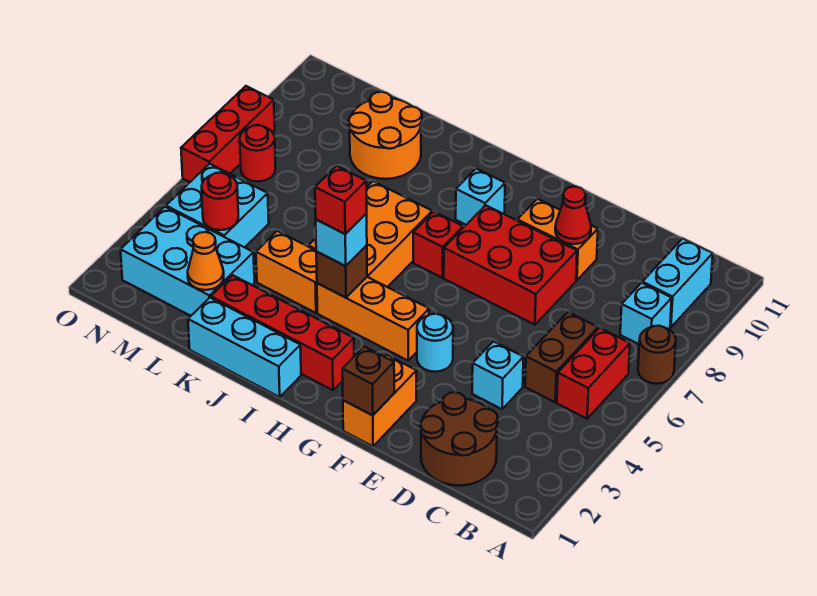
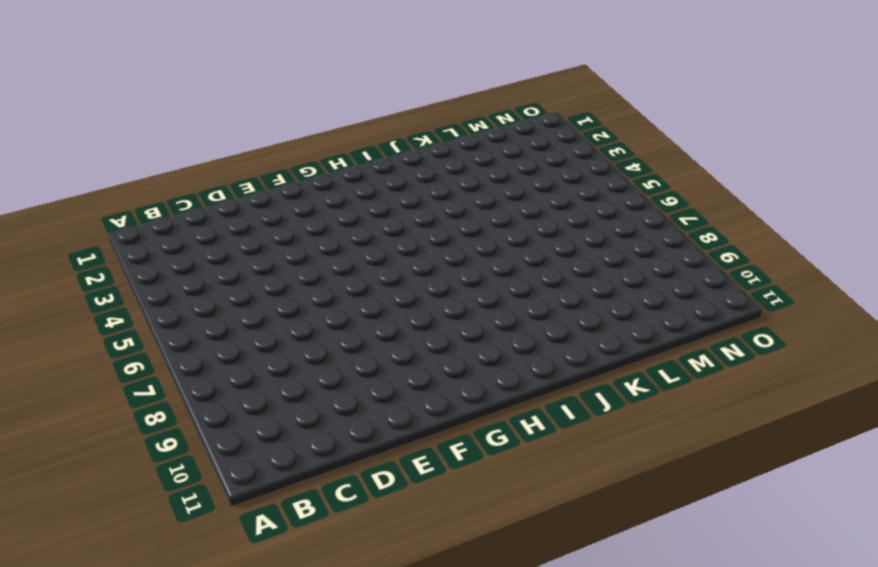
none -> brown 1x1 round brick [638,326,676,384]
none -> red 1x2 brick [557,328,630,419]
none -> cyan 1x1 brick [620,283,672,344]
none -> cyan 1x2 brick [642,239,713,327]

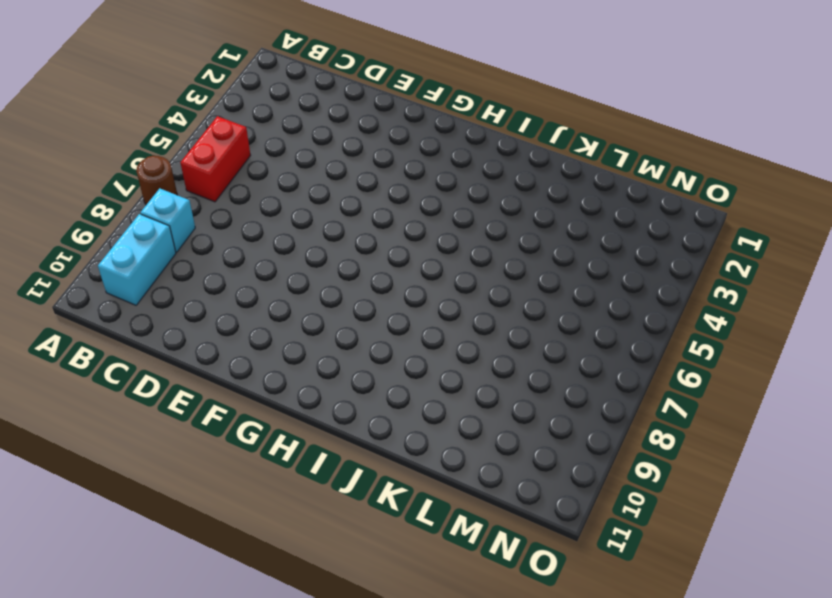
none -> brown 2x2 round brick [420,392,498,486]
none -> brown 1x2 brick [525,312,598,402]
none -> cyan 1x1 brick [472,341,523,409]
none -> red 2x3 brick [444,205,577,325]

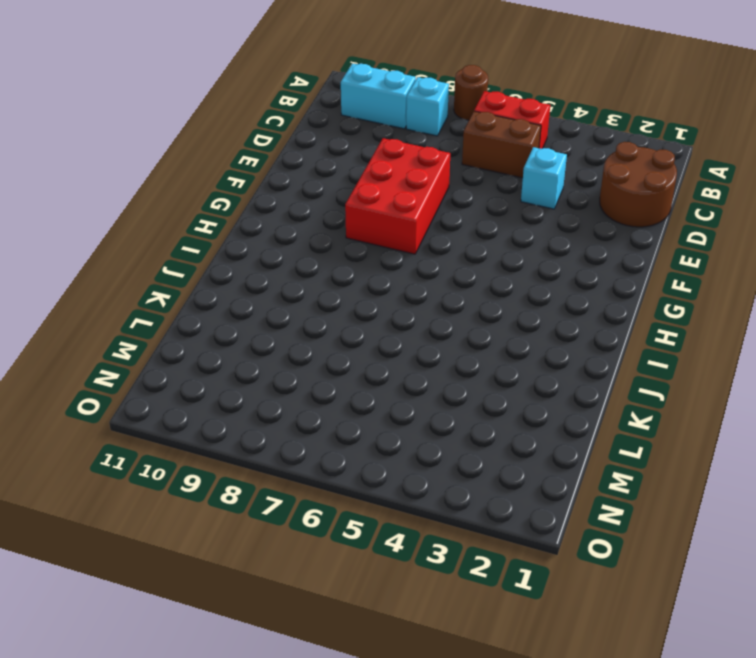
none -> orange 1x2 brick [517,199,598,280]
none -> orange 1x2 brick [343,355,416,446]
none -> cyan 1x1 round brick [417,314,453,372]
none -> orange 1x3 brick [317,277,429,360]

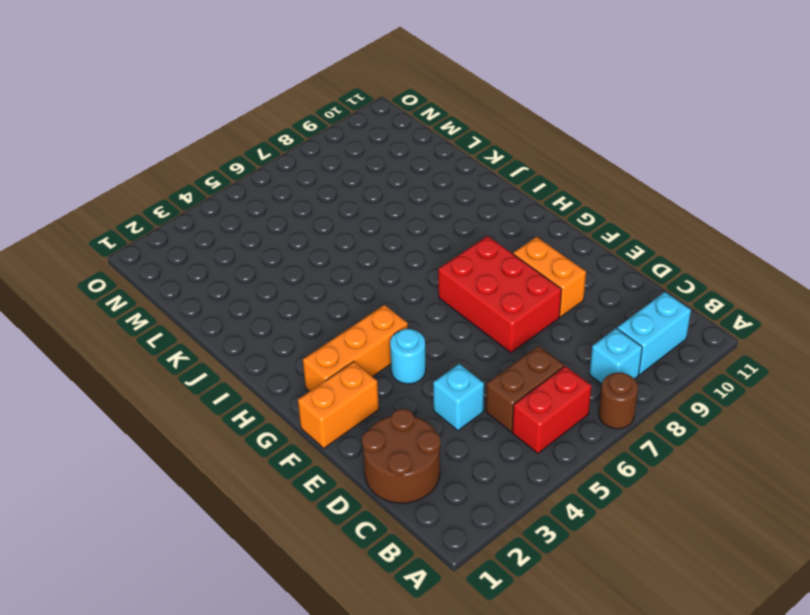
orange 1x3 brick [303,305,408,391] -> orange 1x3 brick turned to [317,277,429,360]
none -> red 1x4 brick [211,275,354,390]
none -> red 1x1 brick [413,212,463,278]
none -> cyan 1x1 brick [456,169,505,225]
none -> cyan 1x3 brick [188,298,301,397]

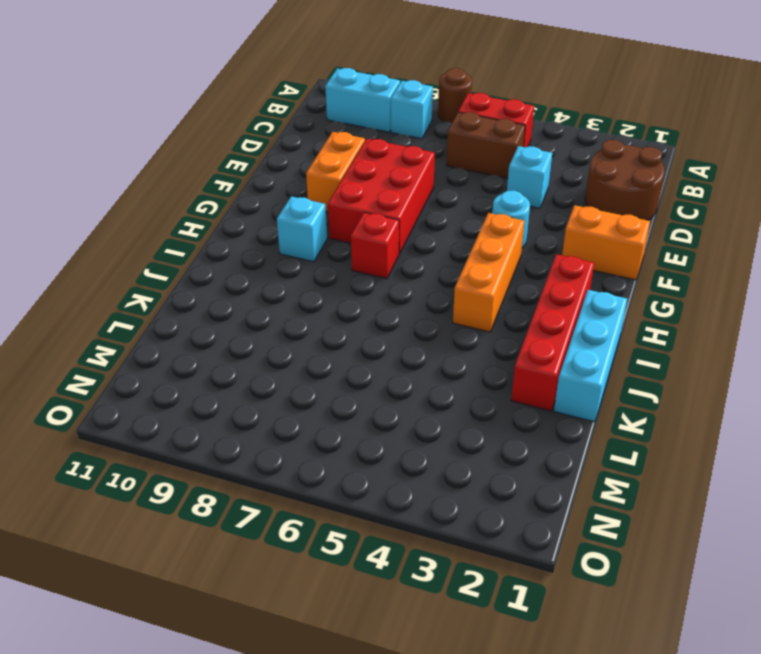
none -> orange 2x3 brick [309,181,432,287]
none -> orange 1x2 brick [256,231,317,313]
none -> orange 2x2 round brick [349,92,422,179]
none -> cyan 2x3 brick [121,207,254,316]

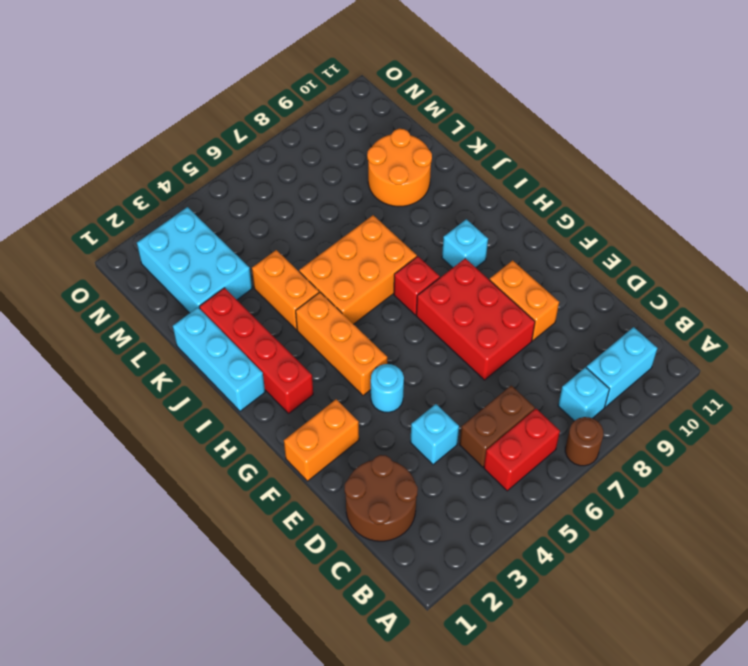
none -> cyan 2x2 brick [166,164,269,247]
none -> red 1x1 round brick [240,125,276,181]
none -> red 1x3 brick [181,86,275,182]
none -> red 1x1 cone [555,186,591,244]

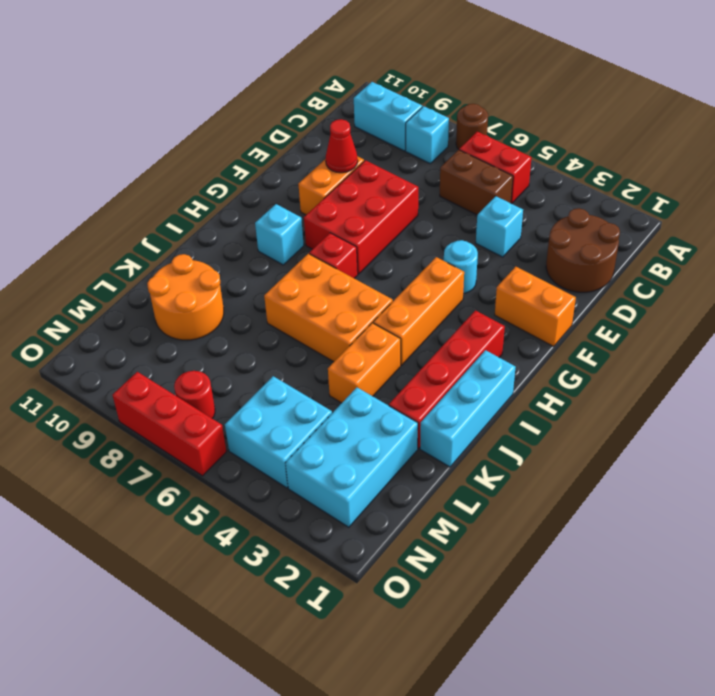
none -> brown 1x1 brick [342,347,394,415]
none -> brown 1x1 brick [316,245,367,298]
none -> orange 1x1 cone [188,232,224,290]
none -> red 1x1 round brick [202,173,238,230]

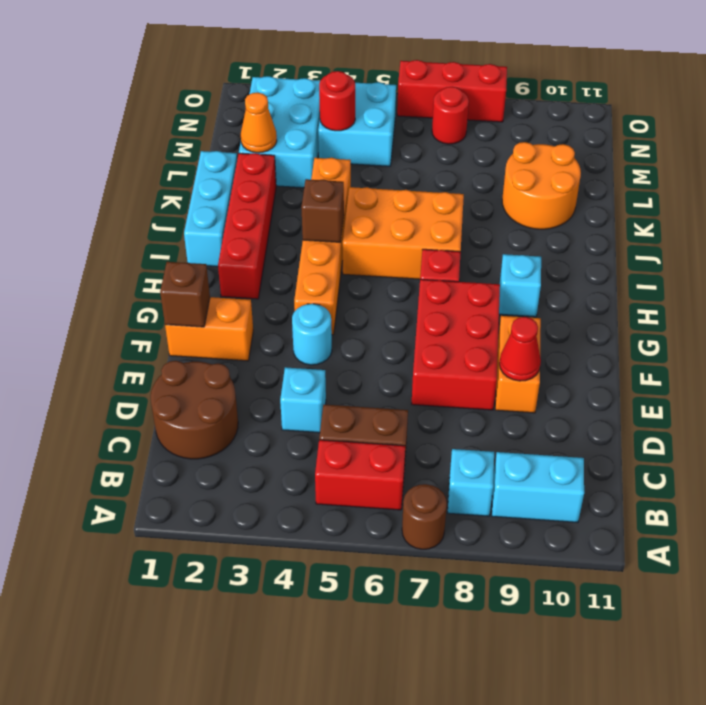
none -> cyan 1x1 brick [316,213,367,266]
none -> red 1x1 brick [315,166,367,234]

